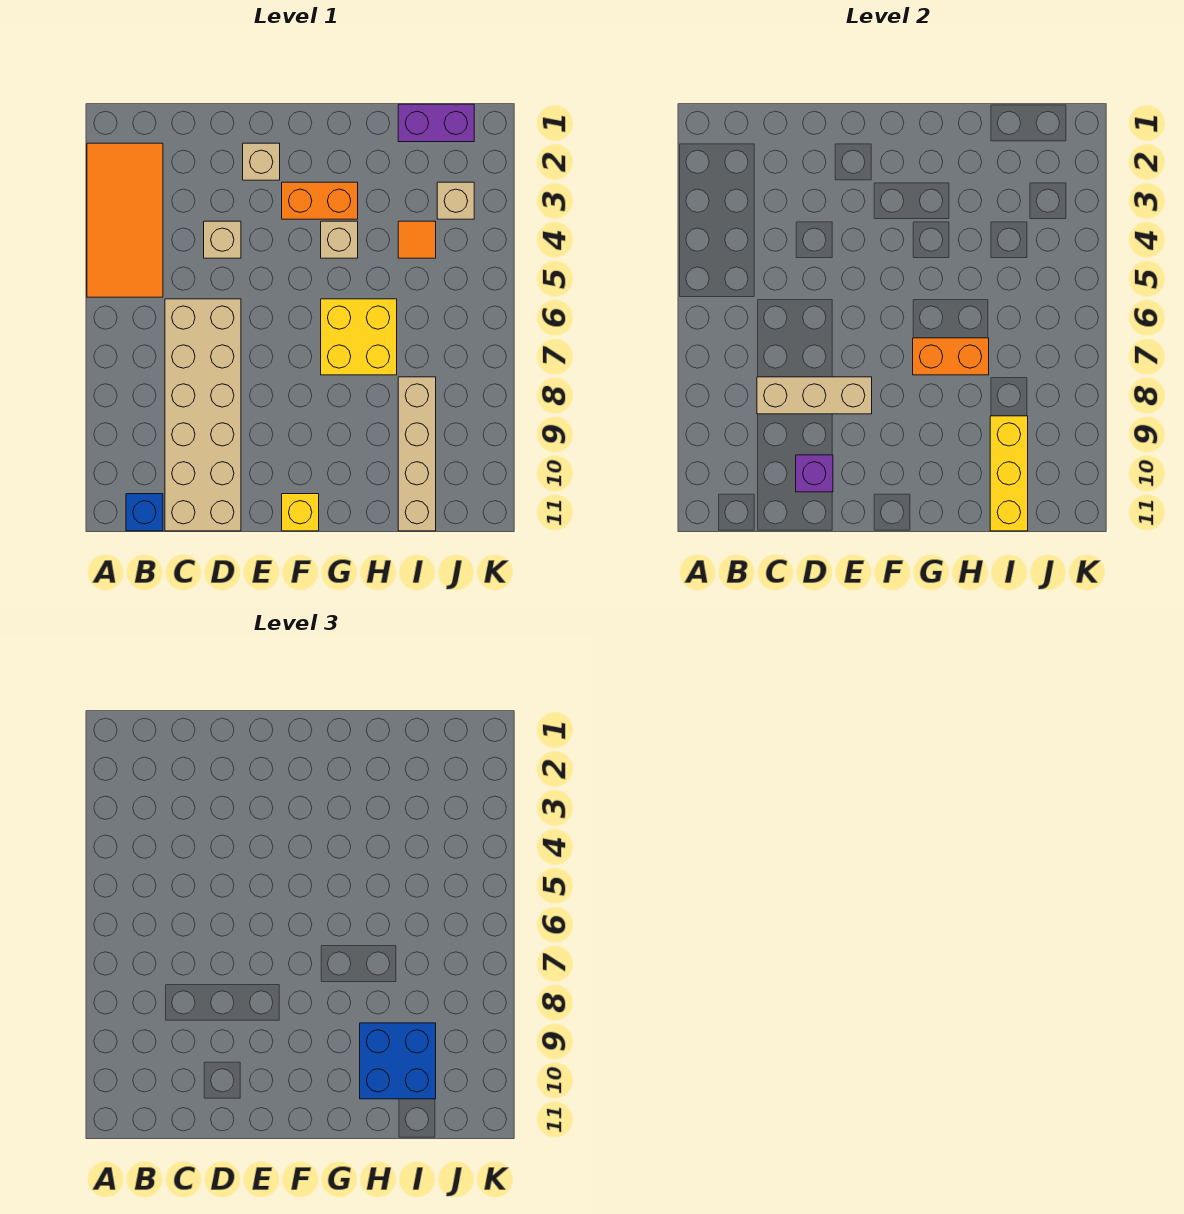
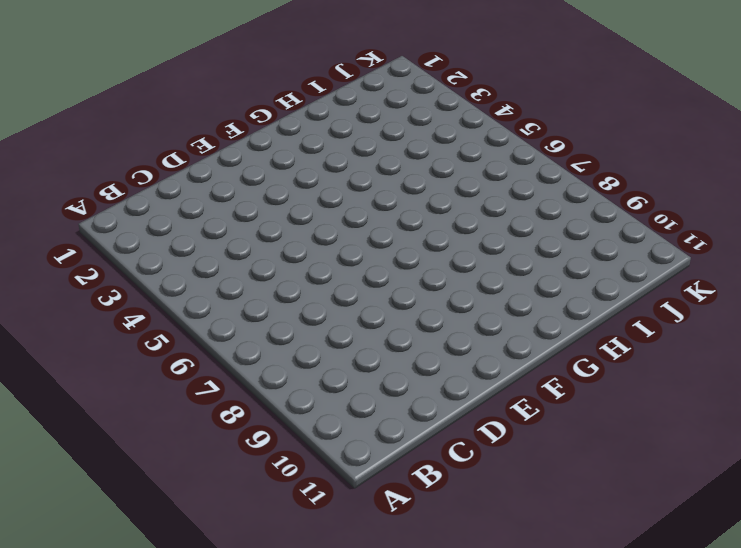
none -> orange 2x4 tile [87,143,163,297]
none -> blue 1x1 brick [126,494,163,531]
none -> tan 2x6 brick [165,299,241,531]

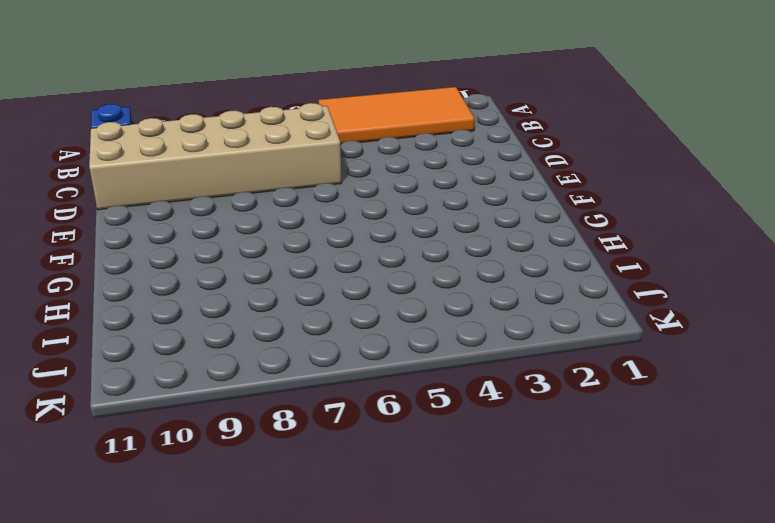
none -> tan 1x1 brick [204,221,241,258]
none -> tan 1x1 brick [243,143,280,180]
none -> orange 1x2 brick [282,182,358,219]

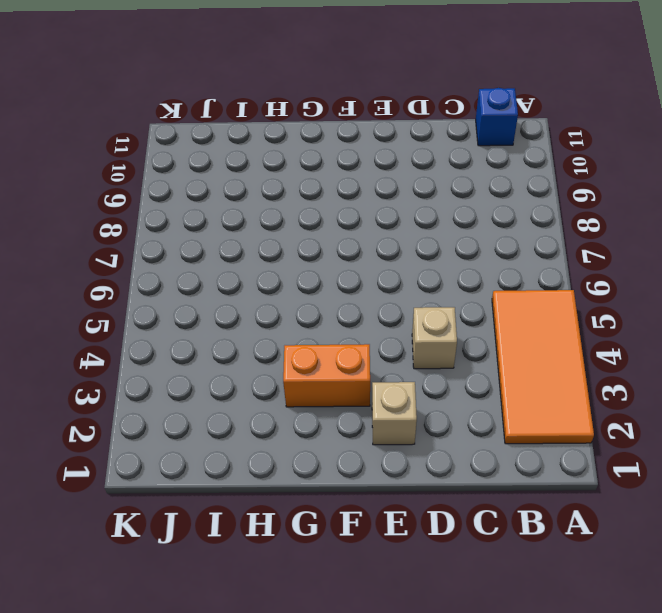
none -> tan 2x6 brick [165,299,241,531]
none -> yellow 1x1 brick [282,494,319,531]
none -> tan 1x1 brick [321,221,358,258]

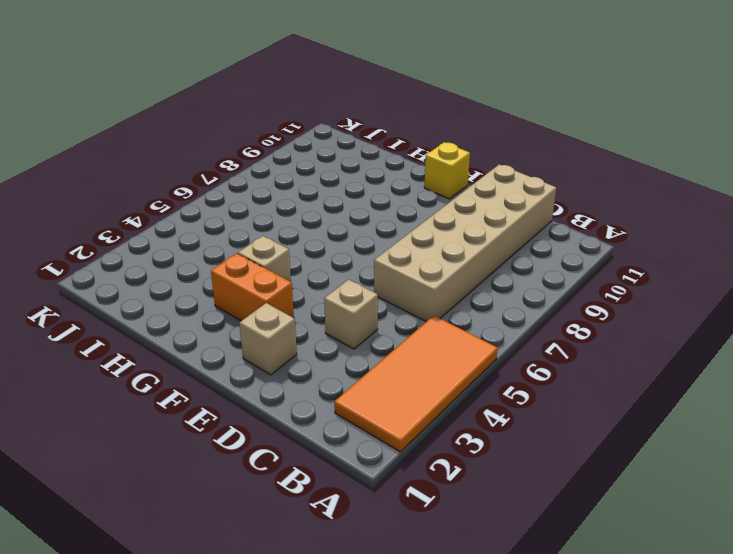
none -> blue 1x1 brick [126,494,163,531]
none -> yellow 2x2 brick [321,299,397,375]
none -> purple 1x2 brick [398,104,474,142]

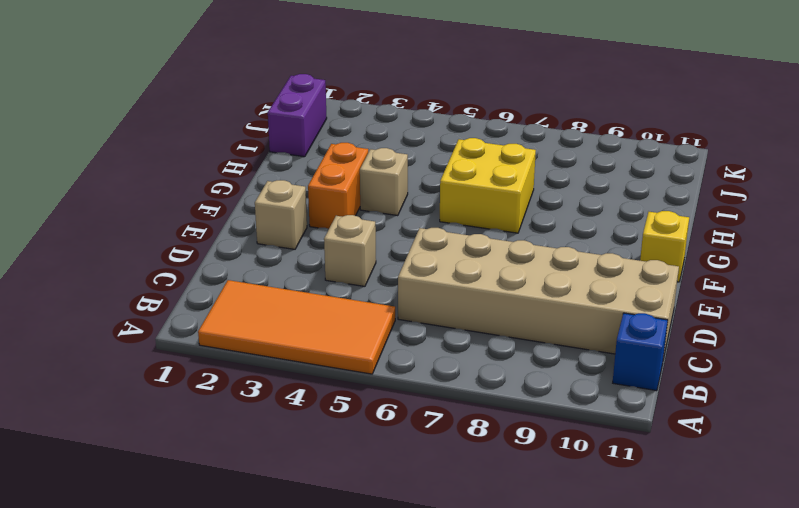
none -> orange 1x1 tile [398,221,436,258]
none -> tan 1x4 brick [398,377,436,531]
none -> tan 1x1 brick [437,182,474,219]

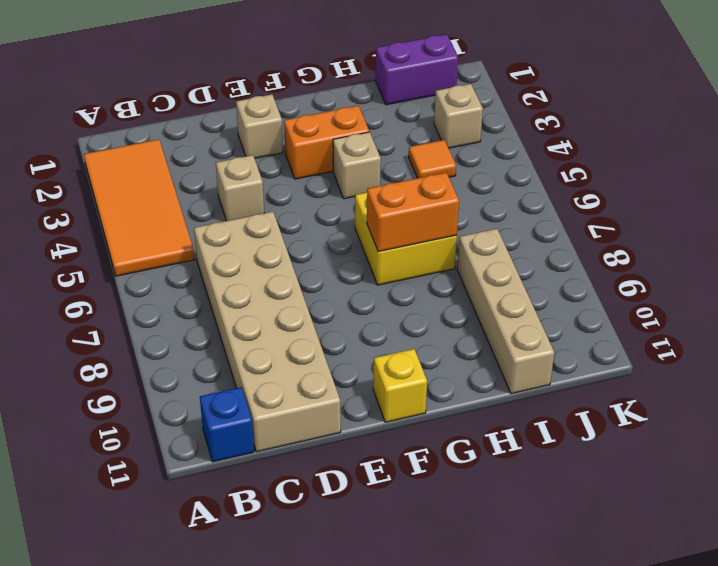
none -> tan 1x3 brick [757,377,872,414]
none -> purple 1x1 brick [796,455,833,492]
none -> yellow 1x3 brick [990,416,1028,531]

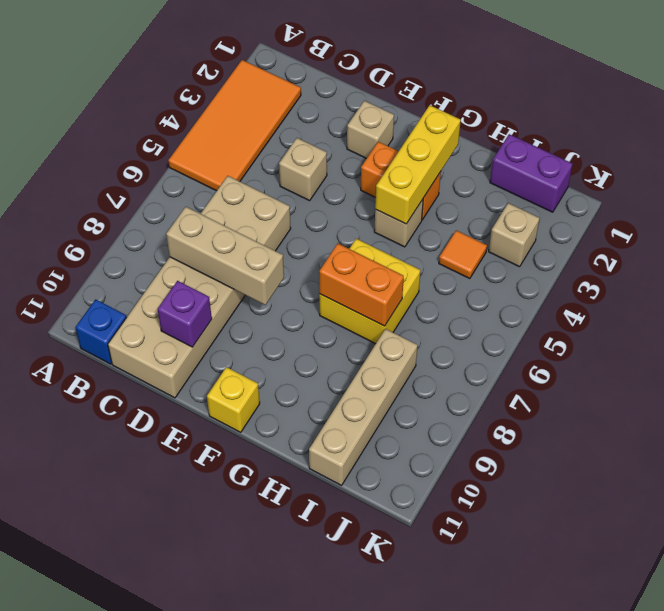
yellow 1x3 brick [375,105,461,224] -> yellow 1x3 brick moved to [990,416,1028,531]
none -> blue 2x2 brick [360,1023,436,1099]

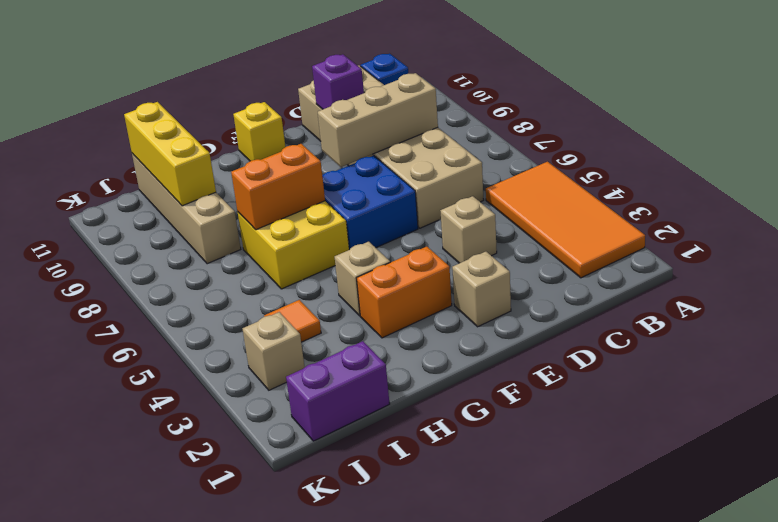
blue 2x2 brick [322,155,418,250] -> blue 2x2 brick moved to [360,1023,436,1099]

